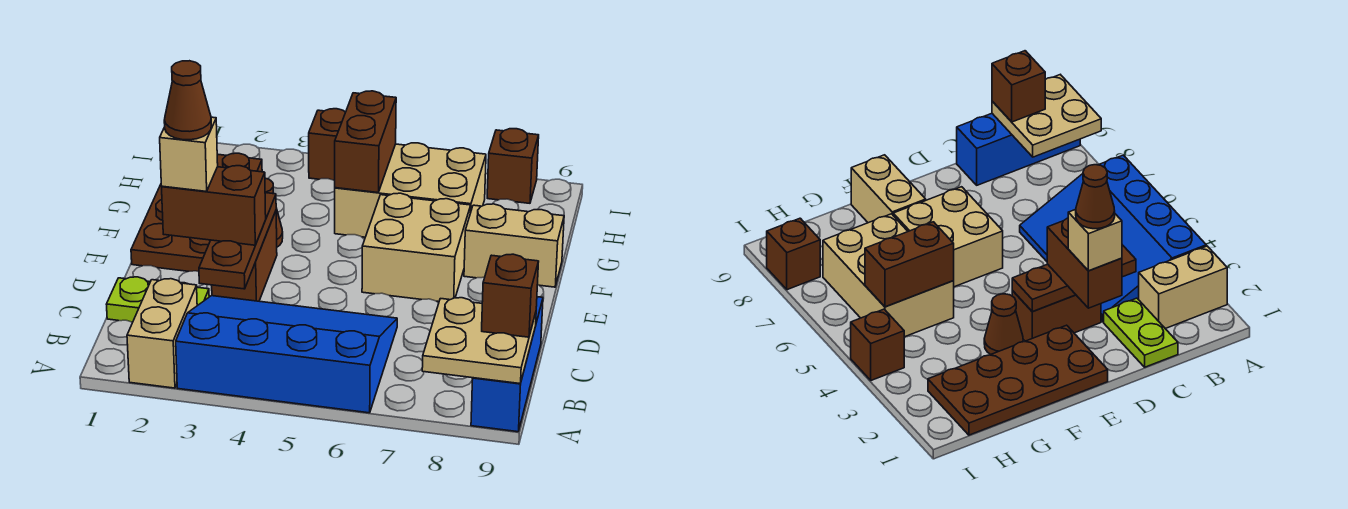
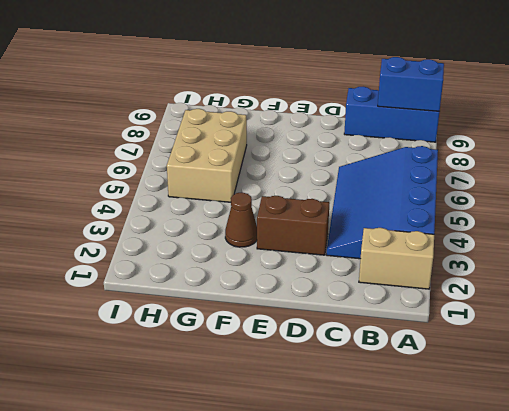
blue 1x2 brick [378,57,444,111] -> tan 2x2 plate [422,298,536,384]
none -> lime 1x2 plate [106,277,209,322]
none -> brown 2x4 plate [131,153,262,272]
none -> tan 2x2 brick [362,193,471,302]

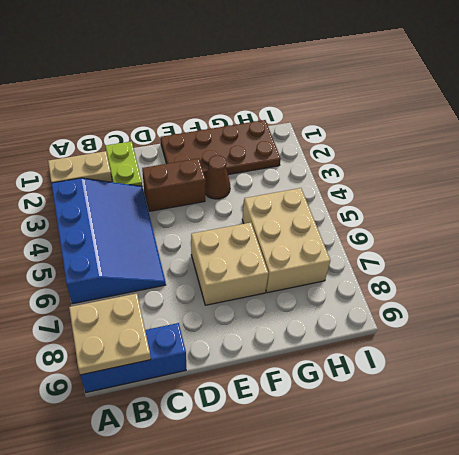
none -> tan 1x2 brick [464,204,564,287]
none -> brown 1x1 brick [309,109,346,181]
none -> brown 1x1 brick [487,129,539,203]

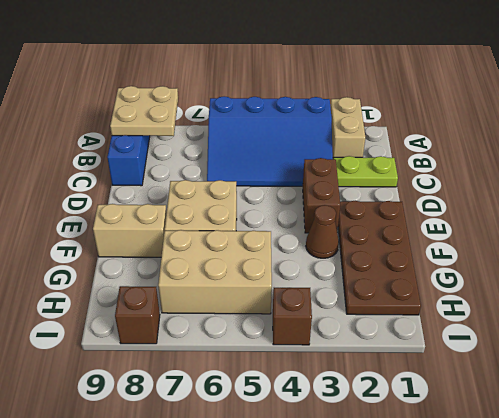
none -> brown 1x3 plate [199,193,276,289]
none -> brown 1x2 brick [335,91,396,193]
none -> brown 1x1 brick [482,254,539,337]

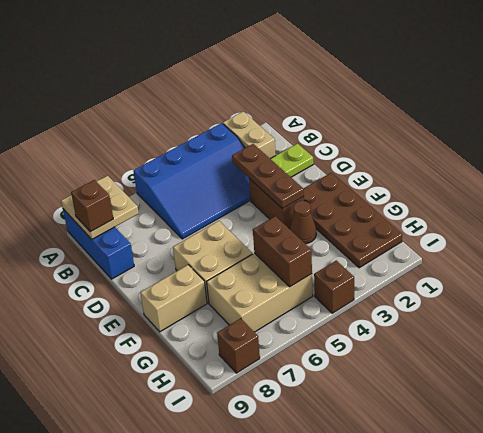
none -> brown 1x2 brick [162,166,266,245]
none -> tan 1x1 brick [160,117,218,191]
none -> brown 1x1 cone [164,61,211,140]

